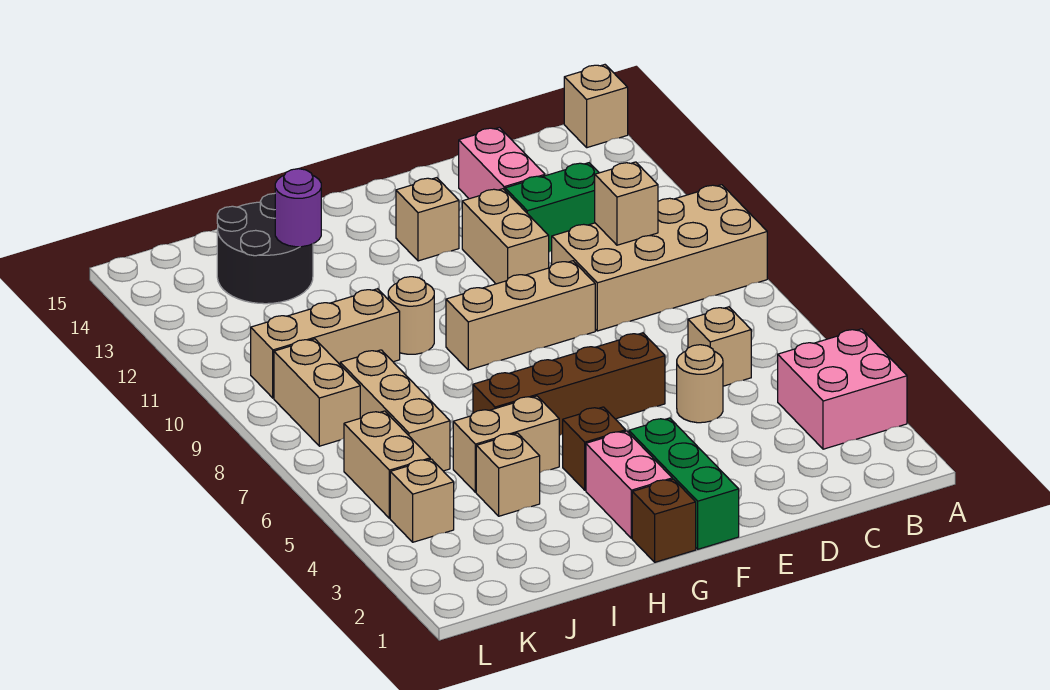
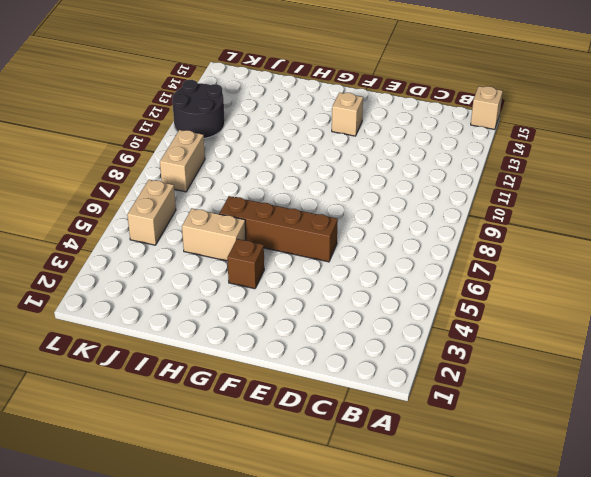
black 2x2 round brick [172,80,225,138] -> black 2x2 round brick moved to [217,194,313,304]
none -> pink 2x2 brick [778,329,907,449]
none -> tan 2x4 brick [552,185,767,331]
none -> tan 1x1 brick [688,307,751,386]

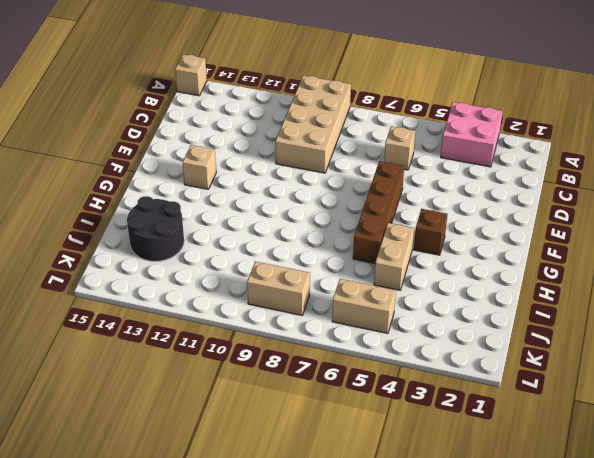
none -> green 1x2 brick [505,163,599,252]
none -> tan 1x1 round brick [677,345,723,423]
none -> pink 1x2 brick [459,128,545,199]

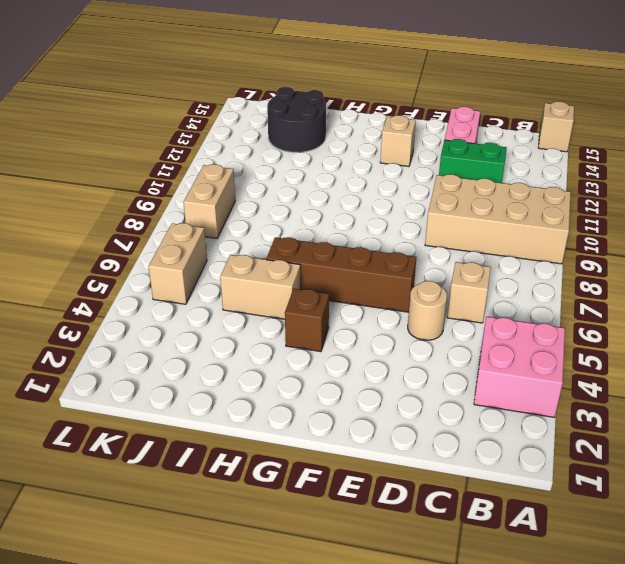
none -> tan 1x3 brick [446,261,595,370]
none -> tan 1x2 brick [462,189,549,284]
none -> green 1x3 brick [629,418,739,549]

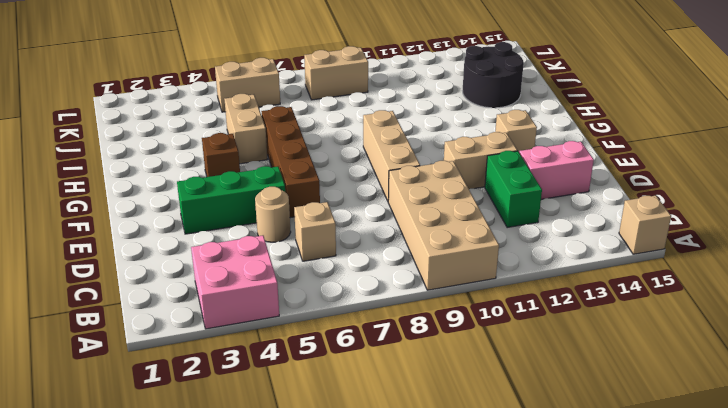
green 1x3 brick [177,166,285,234] -> green 1x3 brick moved to [629,418,739,549]
none -> brown 1x1 brick [632,479,696,562]
none -> pink 1x2 brick [586,431,672,538]
none -> tan 1x1 round brick [388,277,434,354]

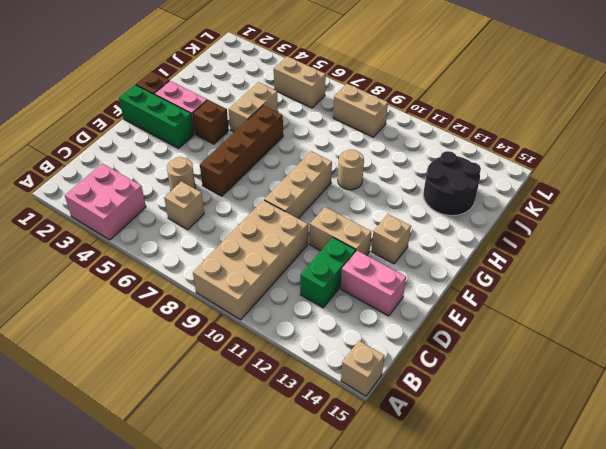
none -> tan 1x1 brick [476,433,540,516]
none -> tan 1x3 brick [251,289,400,398]
none -> tan 1x3 brick [340,350,450,471]

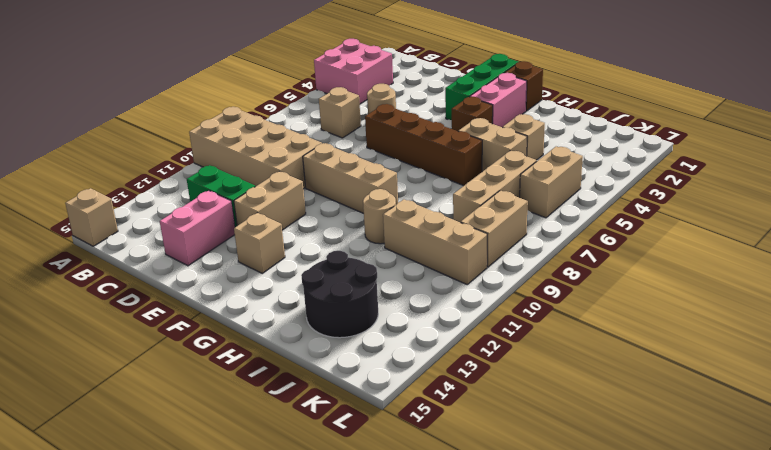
none -> tan 1x1 brick [390,459,454,542]
none -> tan 1x1 brick [595,162,658,245]
none -> purple 1x1 round brick [275,169,321,247]

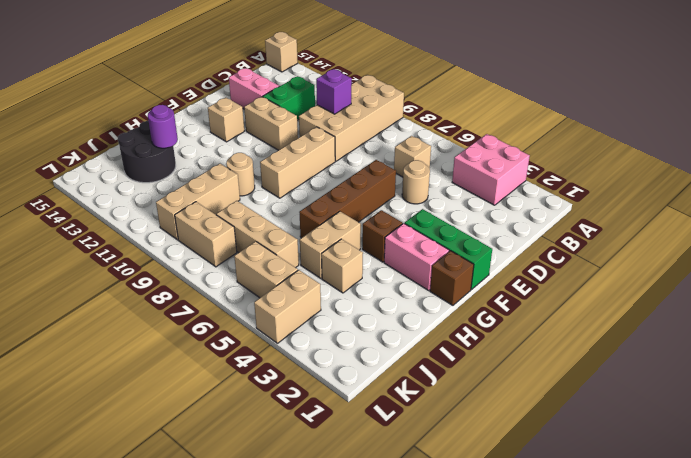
purple 1x1 brick [316,69,352,114] -> tan 1x1 brick [595,162,658,245]
tan 1x2 brick [254,270,321,343] -> tan 1x1 brick [390,459,454,542]

